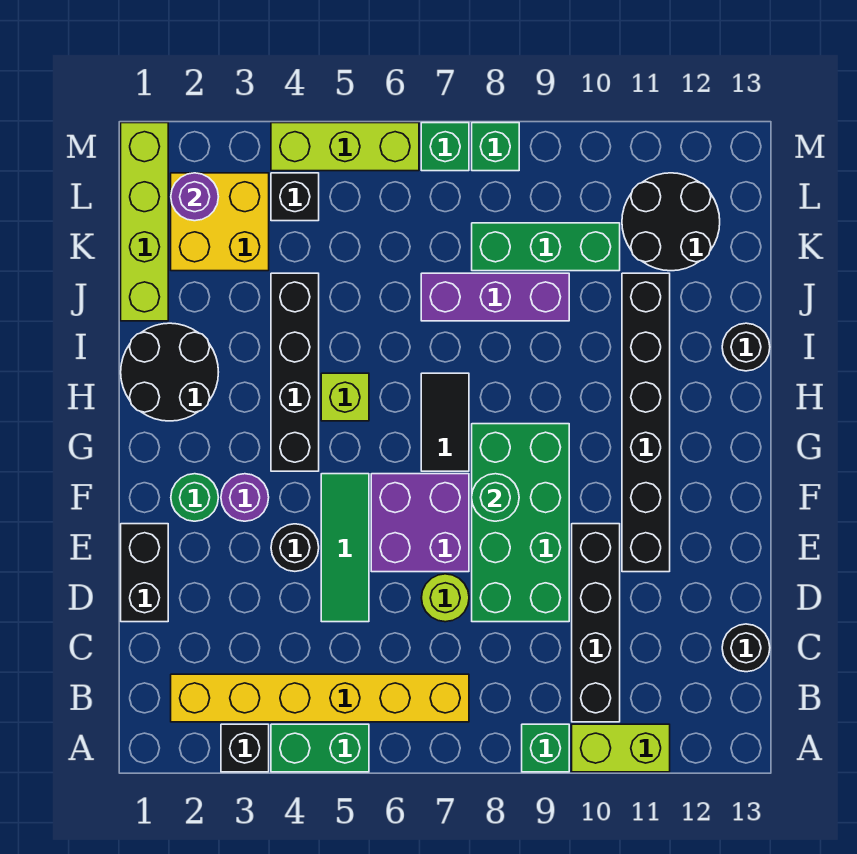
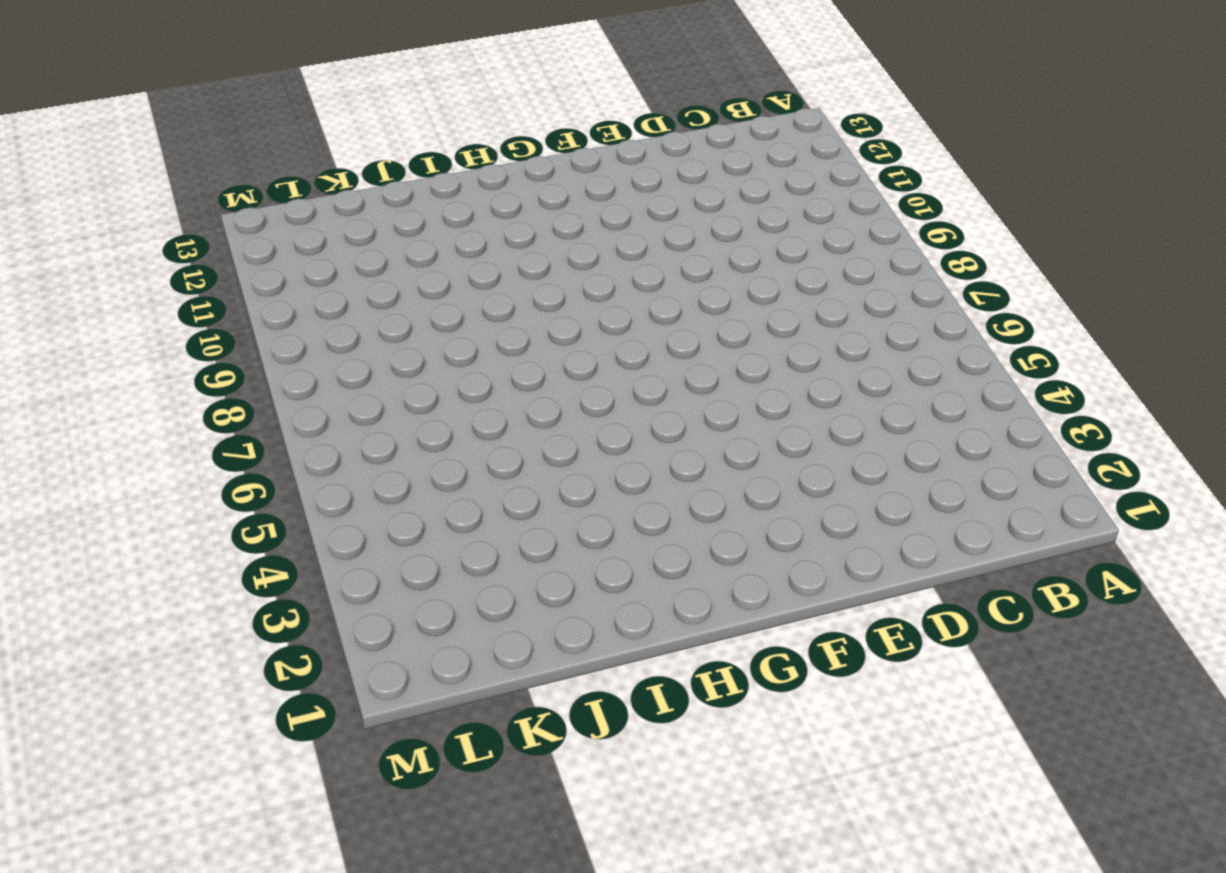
none -> black 1x1 brick [221,724,269,772]
none -> green 1x2 brick [271,724,369,772]
none -> green 1x1 brick [522,724,569,772]
none -> lime 1x2 brick [572,724,670,772]

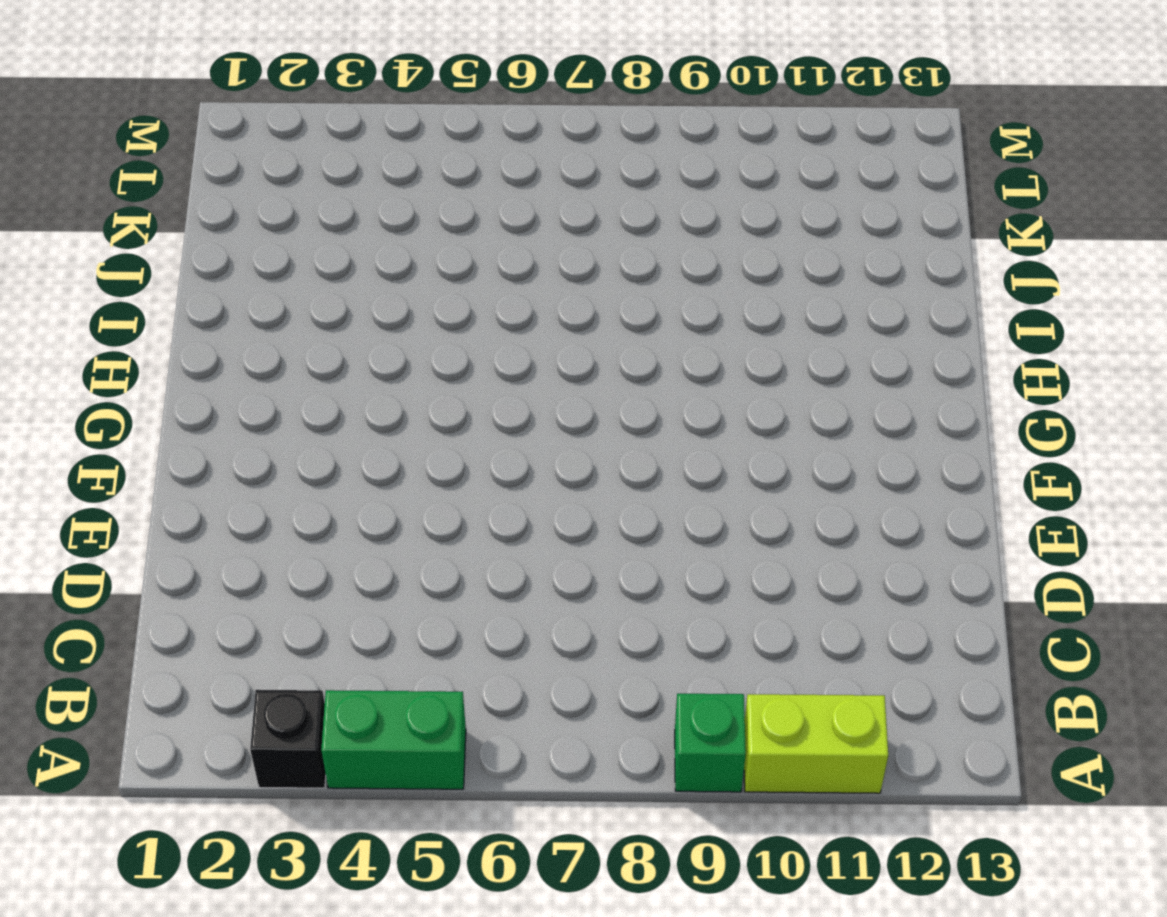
none -> yellow 1x6 brick [171,674,469,722]
none -> black 1x4 brick [572,524,620,722]
none -> black 1x1 round brick [722,624,770,672]
none -> black 1x2 brick [121,524,168,622]

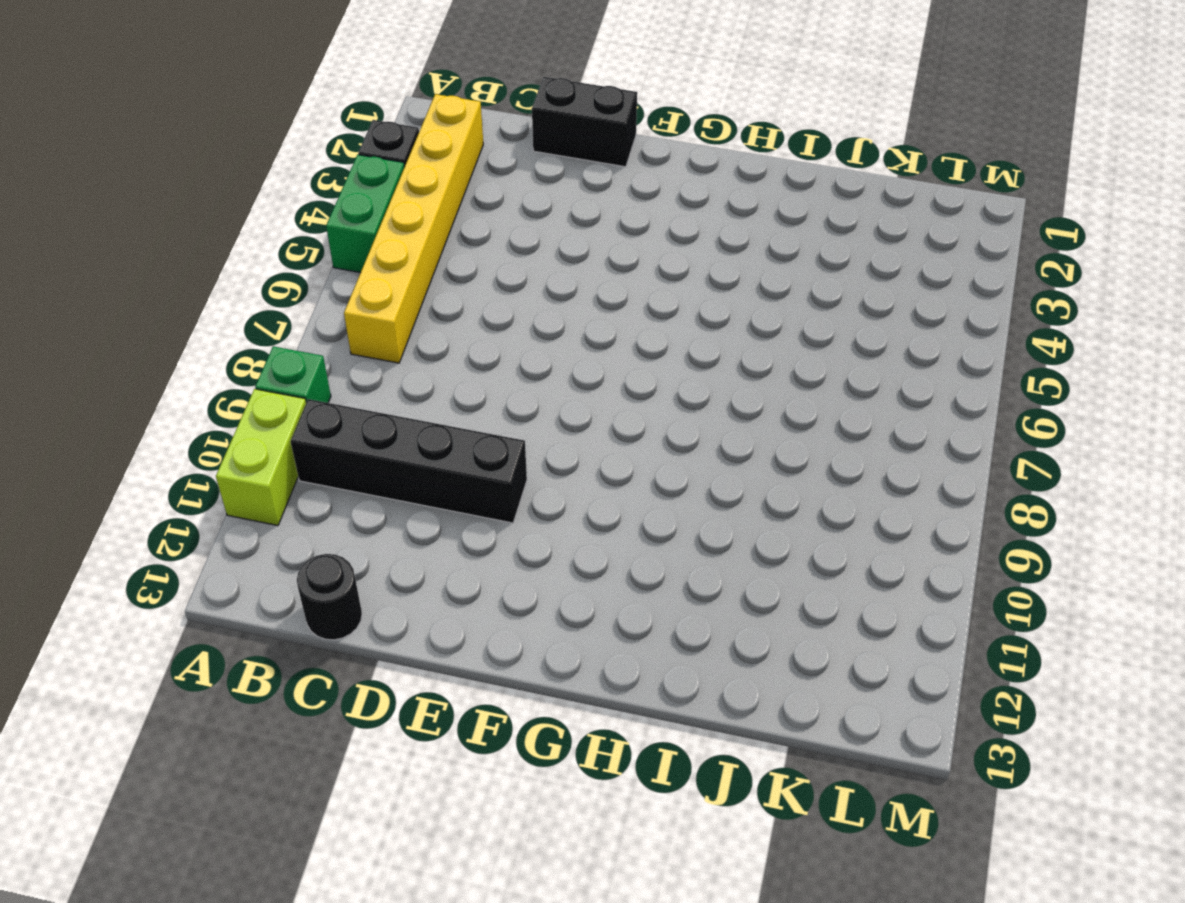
none -> green 1x3 tile [321,474,369,622]
none -> lime 1x1 round brick [421,574,469,622]
none -> green 2x4 brick [472,424,569,622]
none -> black 1x1 round brick [271,524,319,571]

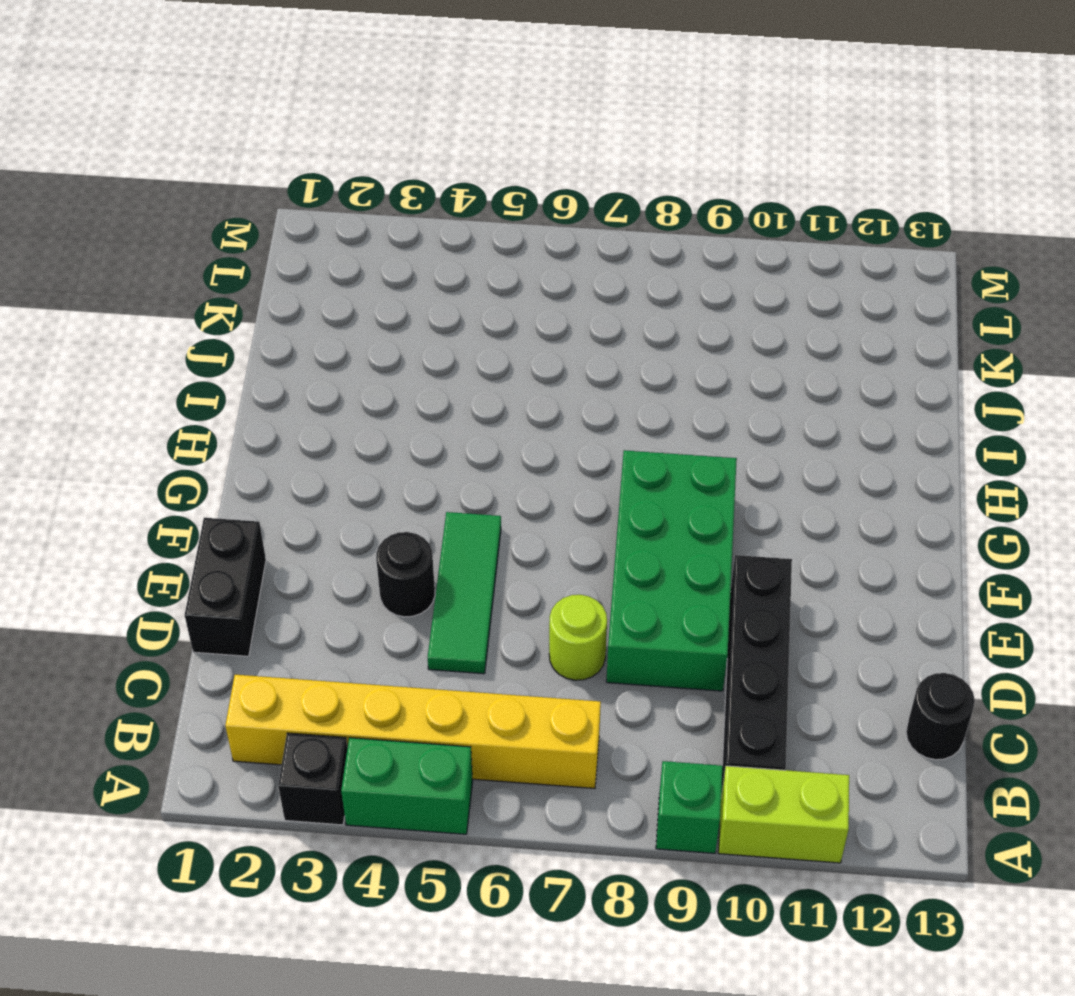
none -> purple 2x2 brick [371,474,469,572]
none -> black 1x6 brick [622,273,670,572]
none -> green 1x1 round brick [171,474,218,521]
none -> purple 1x1 round brick [221,474,269,521]

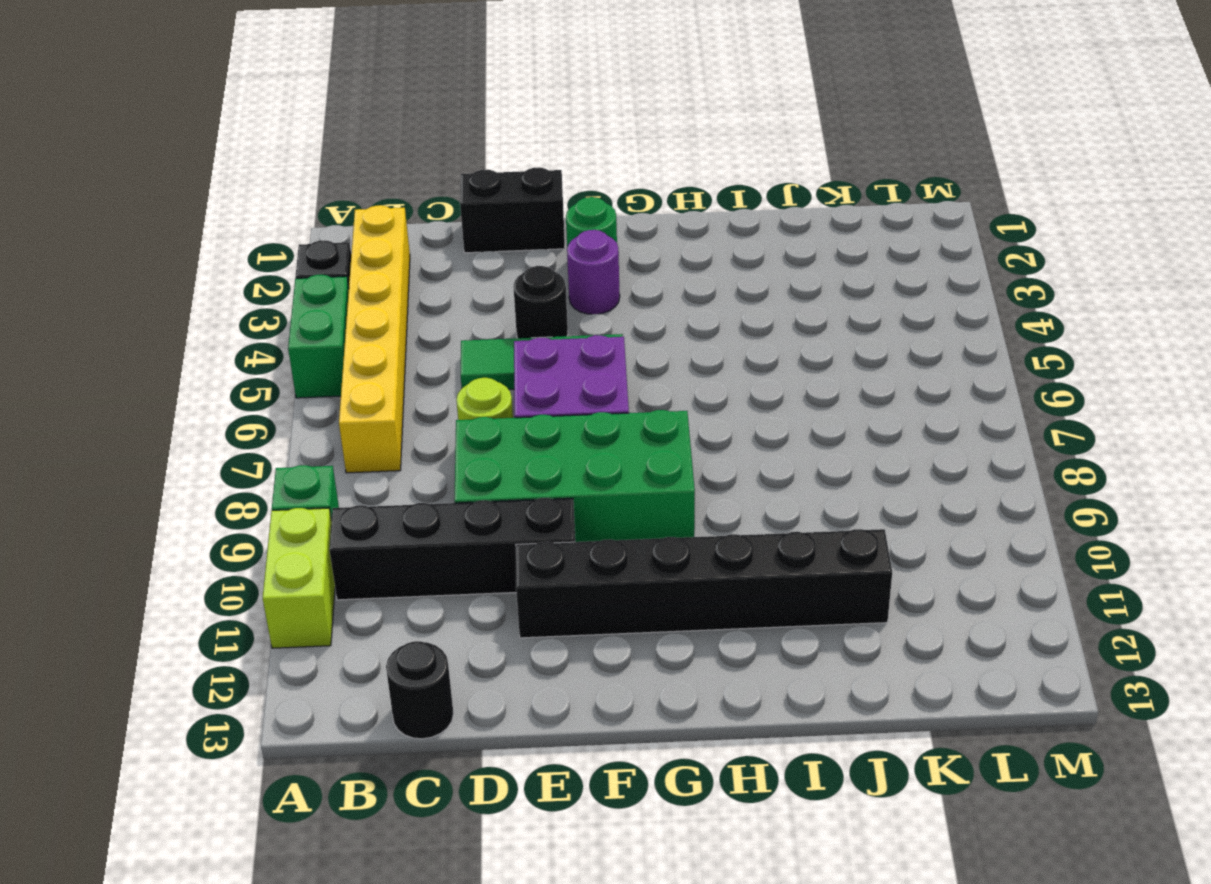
none -> black 1x4 brick [271,273,319,471]
none -> black 1x2 tile [421,373,469,471]
none -> black 2x2 round brick [121,323,218,421]
none -> lime 1x1 brick [321,373,369,421]

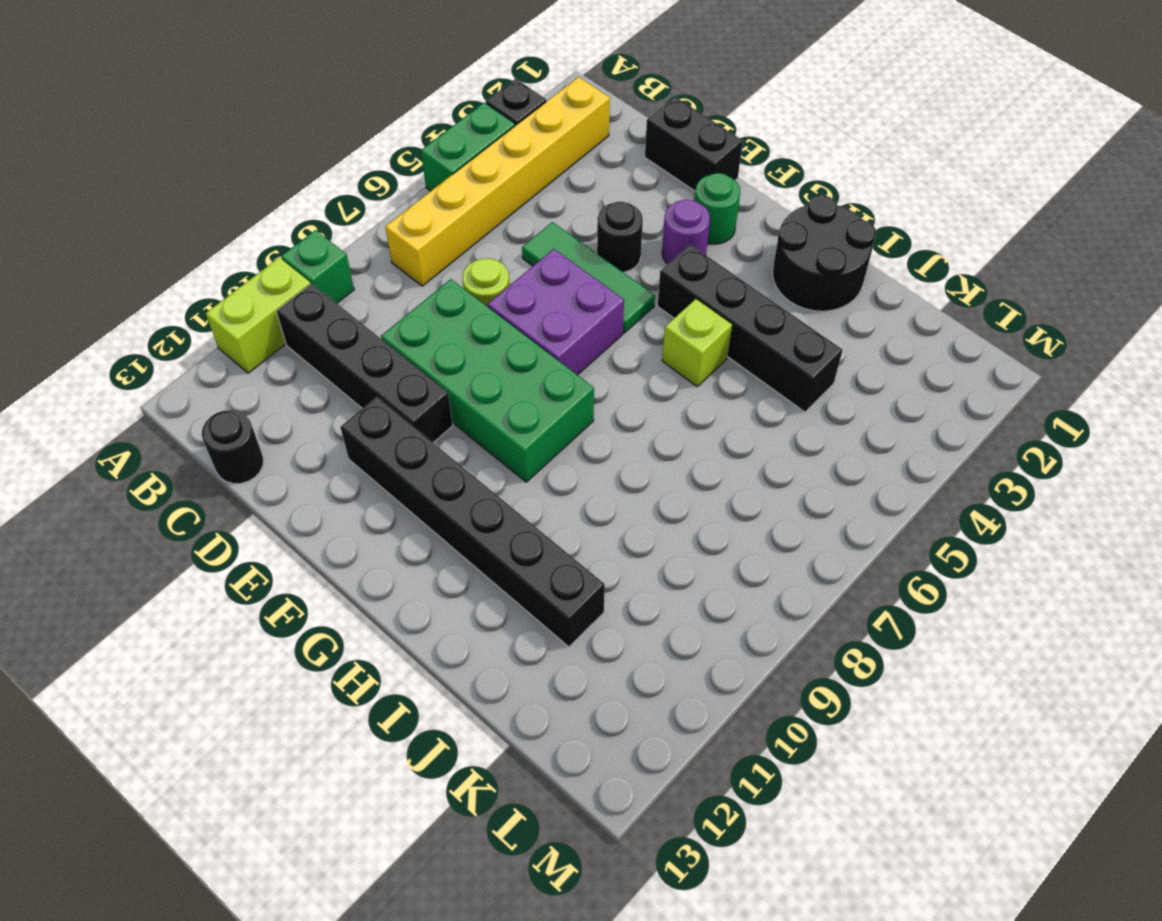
none -> black 1x2 tile [421,373,469,471]
none -> black 1x1 round brick [722,323,770,371]
none -> lime 1x4 brick [121,123,168,321]
none -> purple 1x3 brick [421,273,569,321]

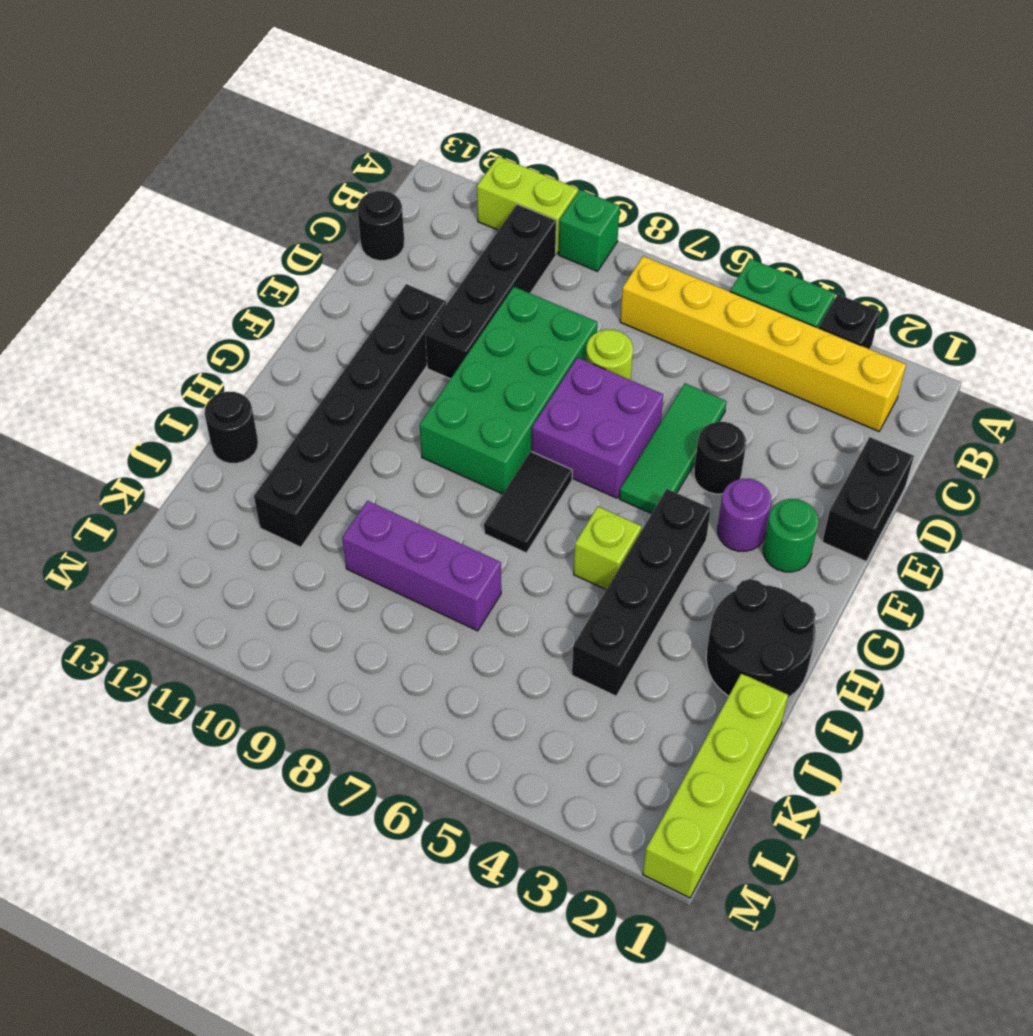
none -> yellow 2x2 brick [171,173,269,271]
none -> green 1x3 brick [472,223,620,271]
none -> black 2x2 round brick [622,173,720,271]
none -> black 1x1 brick [271,173,319,221]

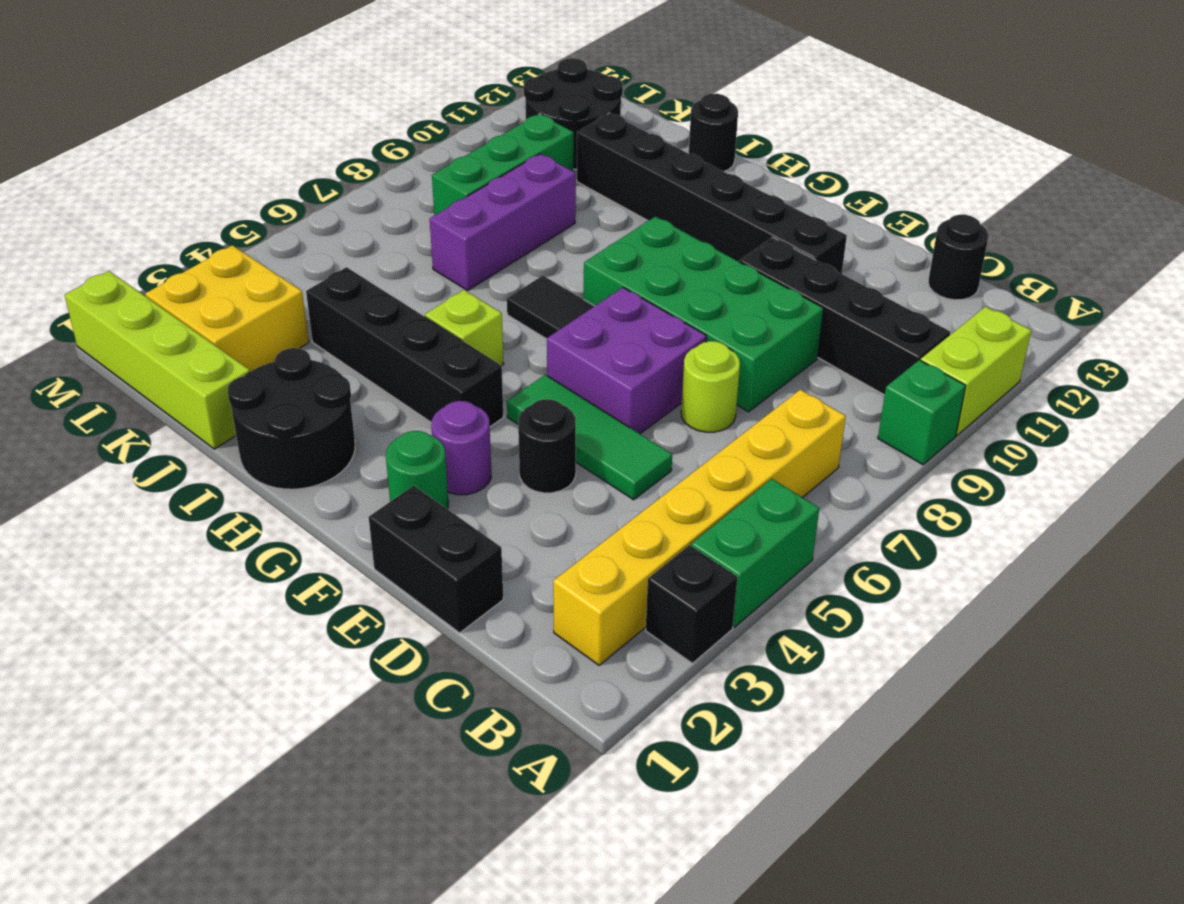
none -> black 1x1 brick [271,173,319,221]
none -> lime 1x3 brick [271,123,419,171]
none -> green 1x1 brick [421,123,469,171]
none -> green 1x1 brick [472,123,519,171]

